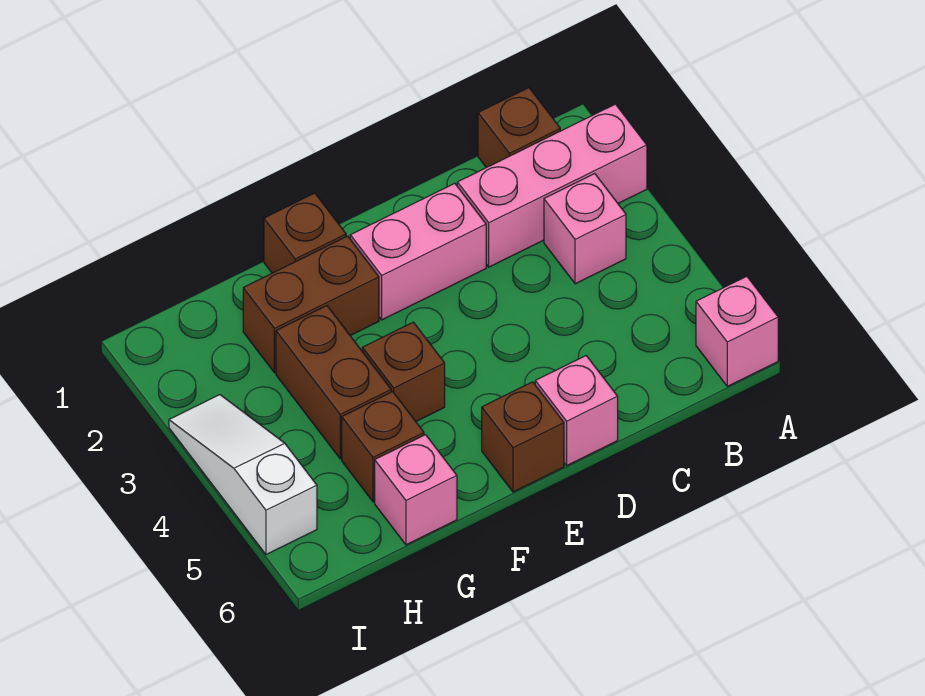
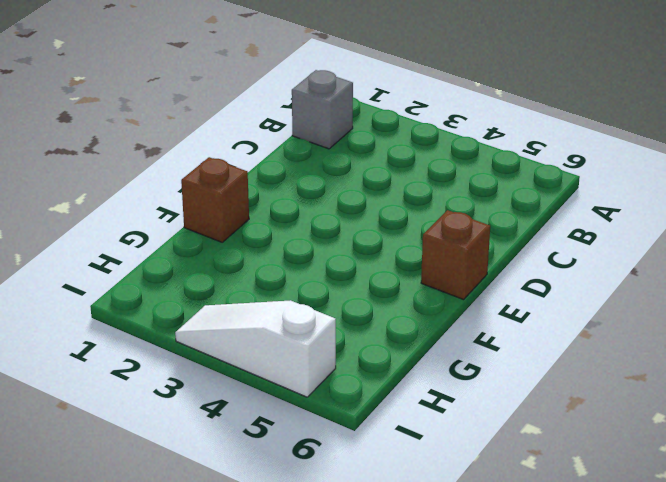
grey 1x1 brick [292,70,353,149] -> brown 1x1 brick [478,88,560,168]
none -> pink 1x3 brick [457,104,647,267]
none -> pink 1x1 brick [696,276,778,386]
none -> pink 1x1 brick [544,174,626,284]

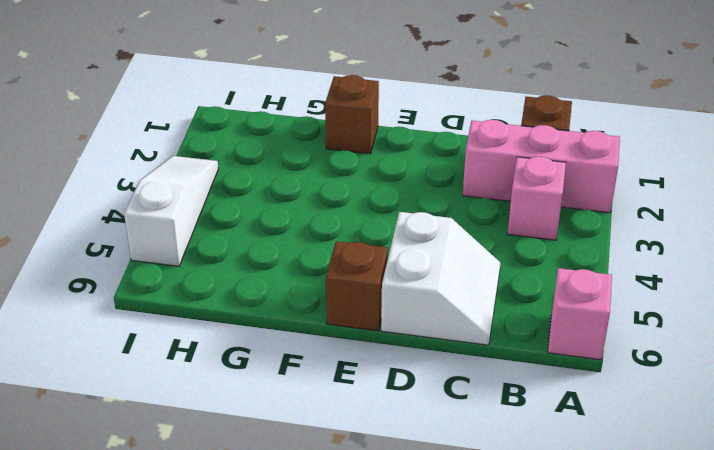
white 2x2 slope [381,212,500,345] -> pink 1x1 brick [535,356,618,465]
none -> pink 1x2 brick [350,183,486,320]
none -> brown 1x2 brick [243,236,379,373]
none -> brown 1x1 brick [362,322,445,421]

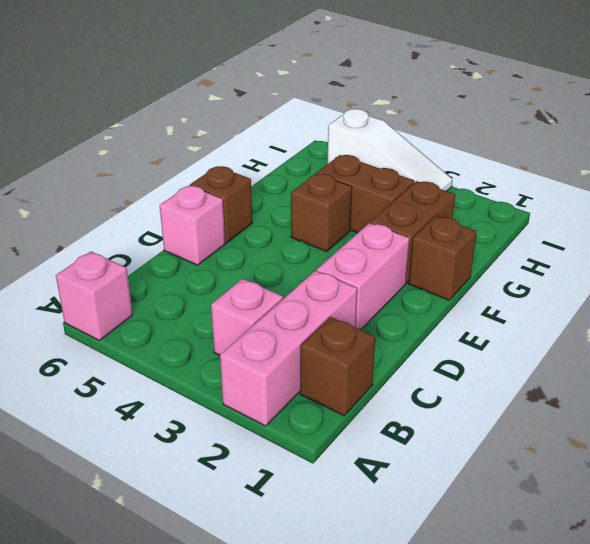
none -> brown 1x1 brick [342,392,424,502]
none -> pink 1x1 brick [375,435,457,545]

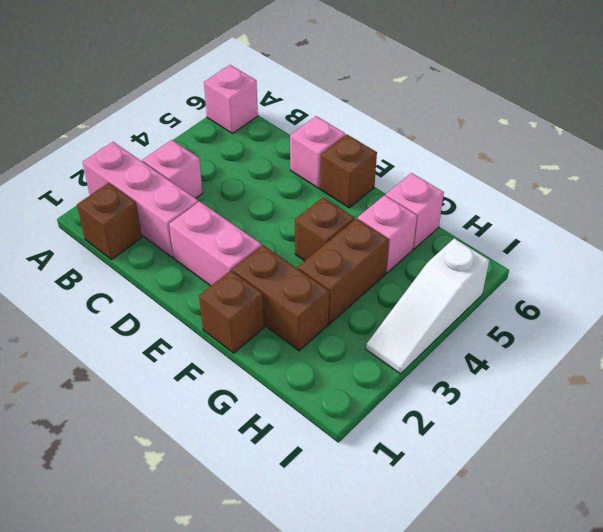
pink 1x1 brick [358,195,417,273] -> brown 1x1 brick [342,392,424,502]

